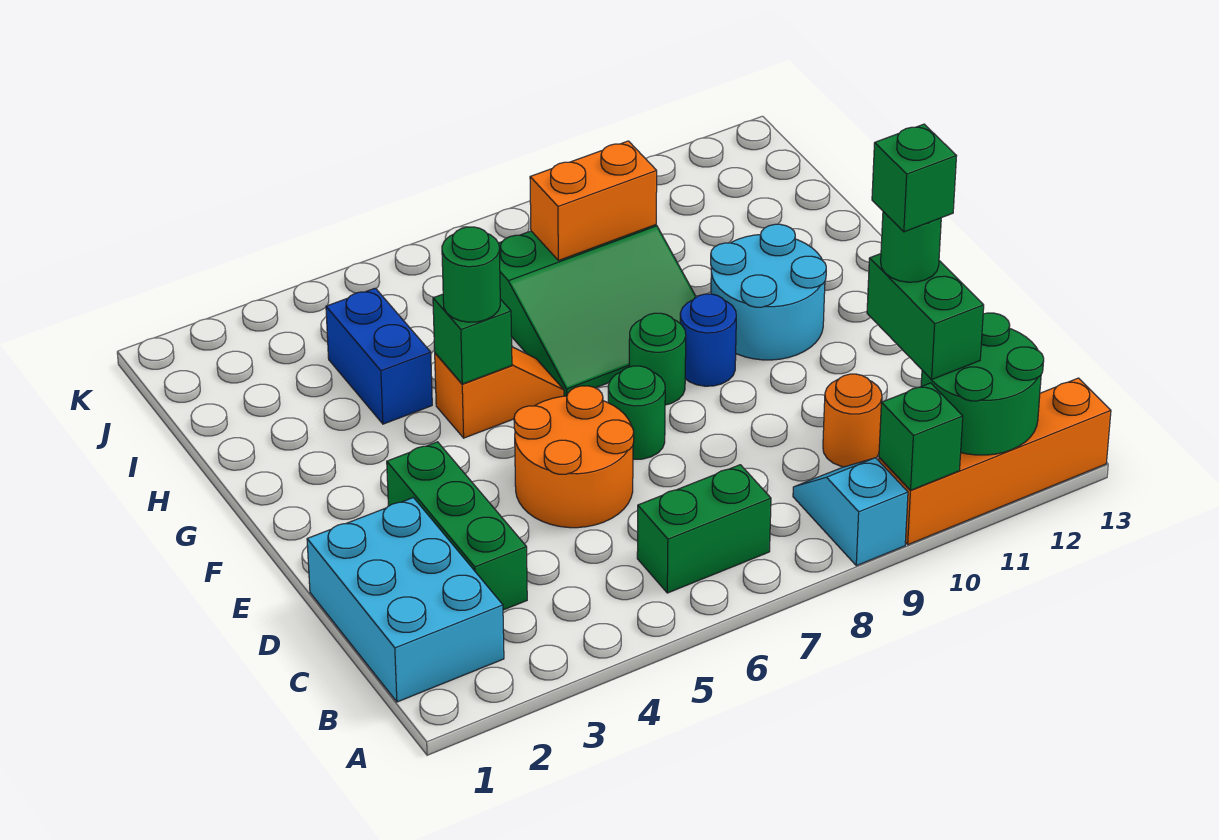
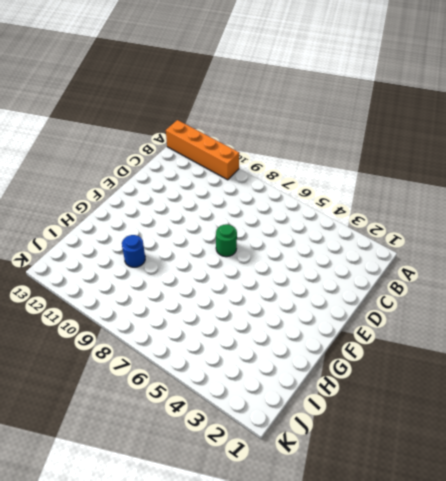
blue 1x1 round brick [122,235,145,267] -> blue 1x1 round brick moved to [680,294,736,386]
none -> cyan 1x2 slope [793,458,908,566]
none -> cyan 2x3 brick [307,498,504,702]
none -> green 1x2 brick [637,465,771,593]

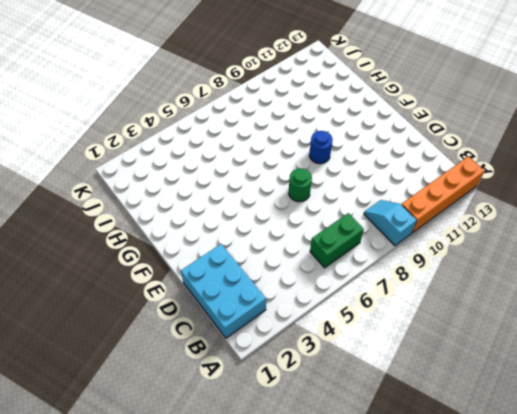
none -> green 1x3 brick [387,442,527,610]
none -> orange 1x1 round brick [823,374,882,467]
none -> orange 2x2 round brick [514,386,634,528]

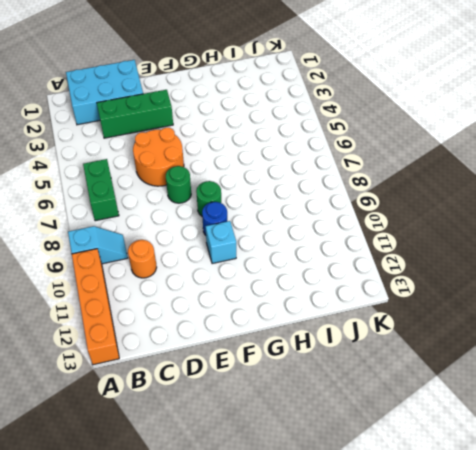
cyan 1x1 brick [205,221,236,264] -> cyan 2x2 round brick [711,224,826,360]
none -> orange 1x2 slope [435,347,564,438]
none -> green 3x3 slope [499,225,696,396]
none -> blue 1x2 brick [326,288,432,424]

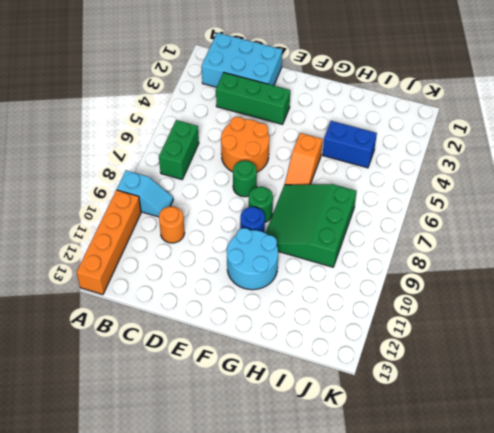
none -> green 1x1 brick [879,383,963,490]
none -> green 2x2 round brick [921,313,1044,455]
none -> green 1x1 brick [433,294,512,384]

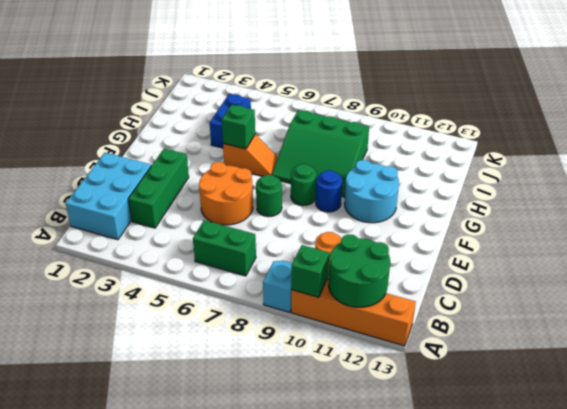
none -> orange 1x2 brick [530,141,657,261]
none -> green 1x2 brick [867,254,984,380]
none -> green 1x1 round brick [442,227,500,322]

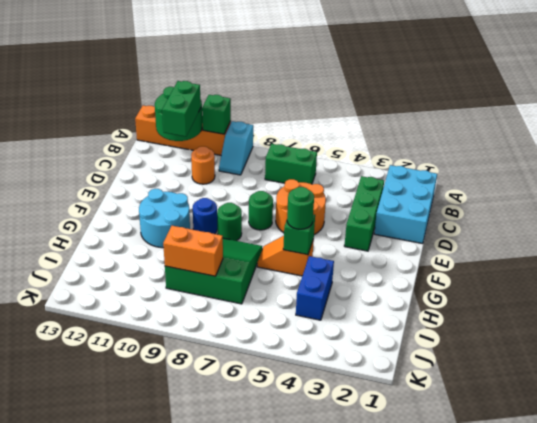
none -> green 1x1 round brick [881,212,941,282]
none -> green 1x1 brick [872,124,956,232]

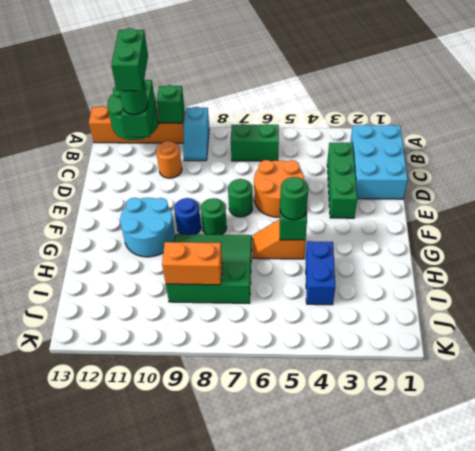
green 1x2 brick [111,28,148,91] -> green 1x1 brick [872,124,956,232]

